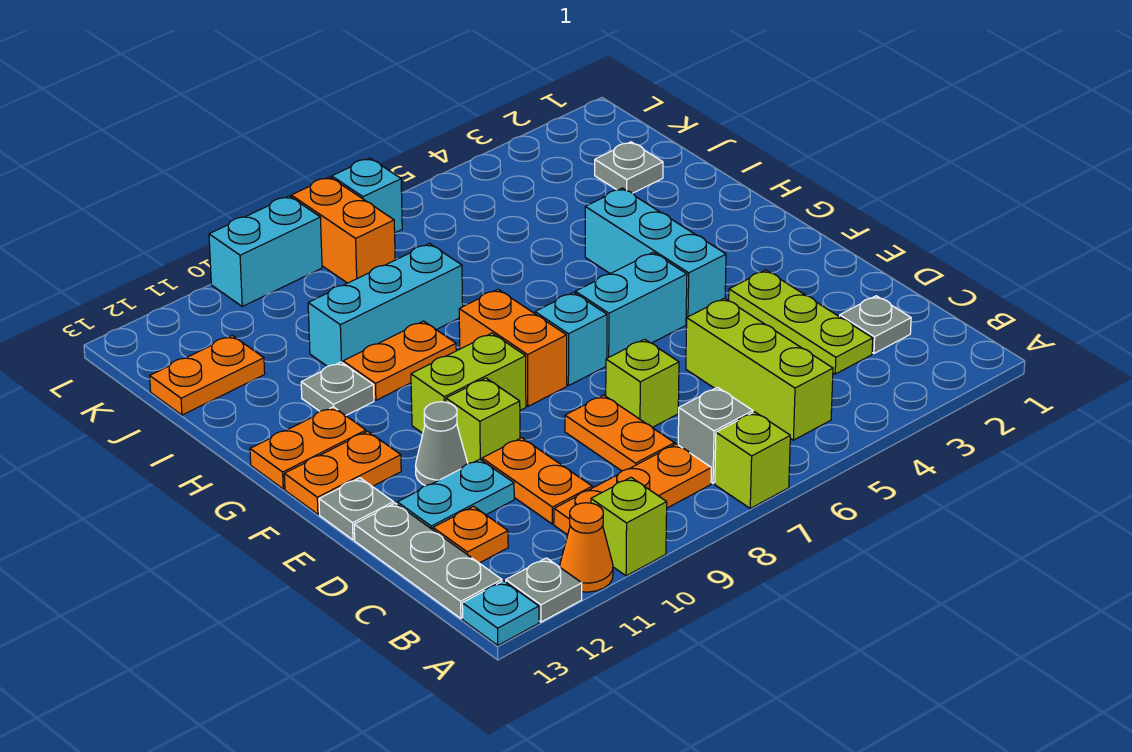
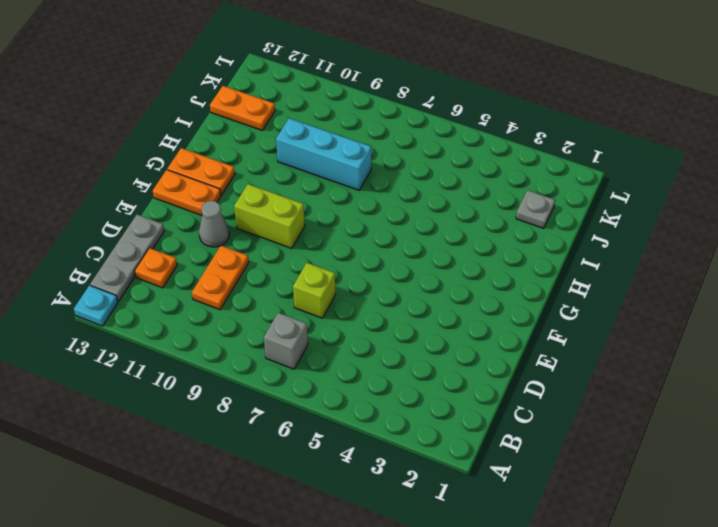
none -> lime 1x1 brick [715,412,790,508]
none -> lime 1x1 brick [591,478,667,576]
none -> orange 1x1 cone [560,503,613,592]
none -> grey 1x1 plate [506,558,582,622]

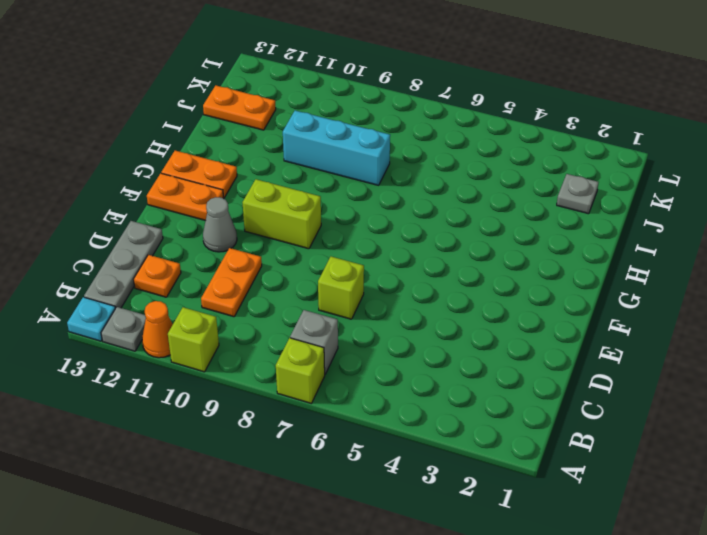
none -> lime 1x3 brick [686,298,833,440]
none -> orange 1x3 plate [554,444,711,535]
none -> grey 1x1 plate [840,296,911,353]
none -> lime 1x3 plate [729,270,873,374]

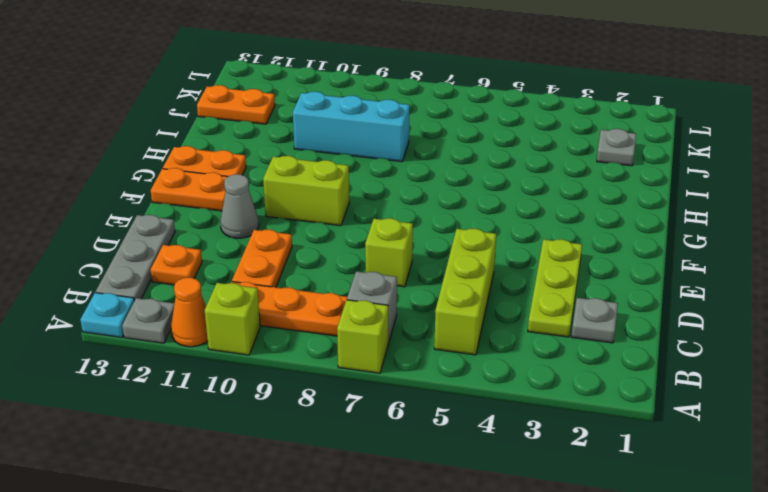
none -> orange 1x2 plate [565,395,675,471]
none -> cyan 1x2 plate [397,459,514,530]
none -> lime 1x1 brick [446,378,520,464]
none -> grey 1x1 plate [319,478,394,540]

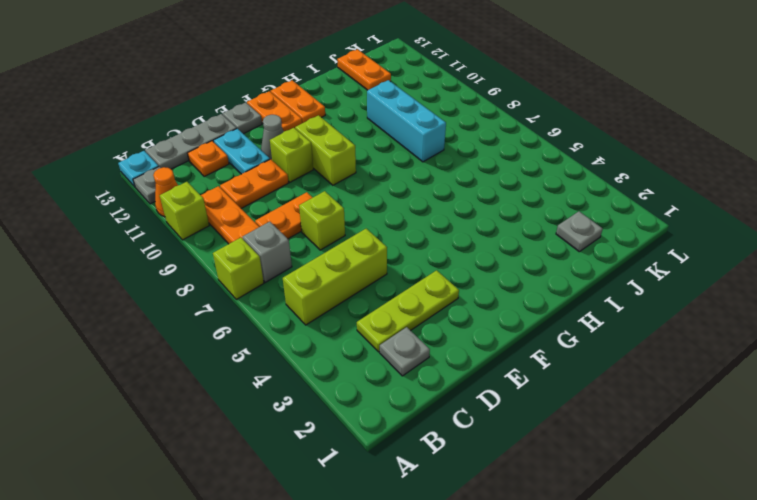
none -> cyan 1x3 brick [585,188,726,324]
none -> cyan 1x2 brick [575,252,687,358]
none -> cyan 1x1 brick [535,292,607,386]
none -> orange 1x2 brick [459,290,567,406]

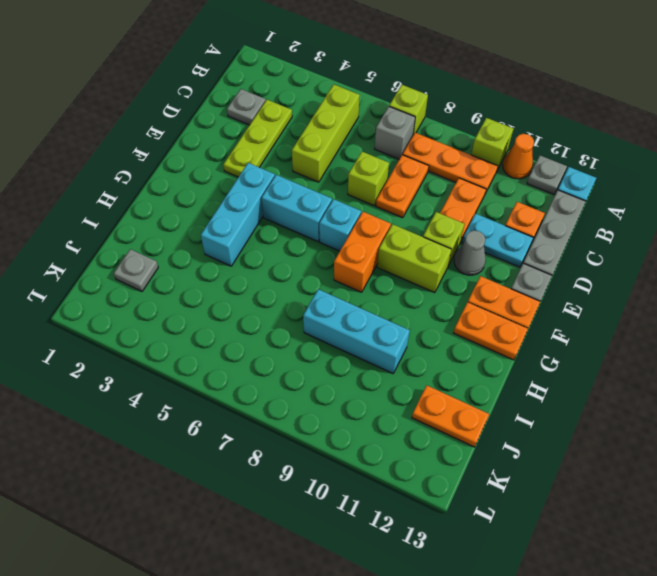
none -> orange 1x2 plate [343,321,456,400]
none -> grey 1x1 plate [301,362,374,415]
none -> orange 1x2 brick [291,177,395,283]
none -> cyan 1x1 brick [332,158,402,233]

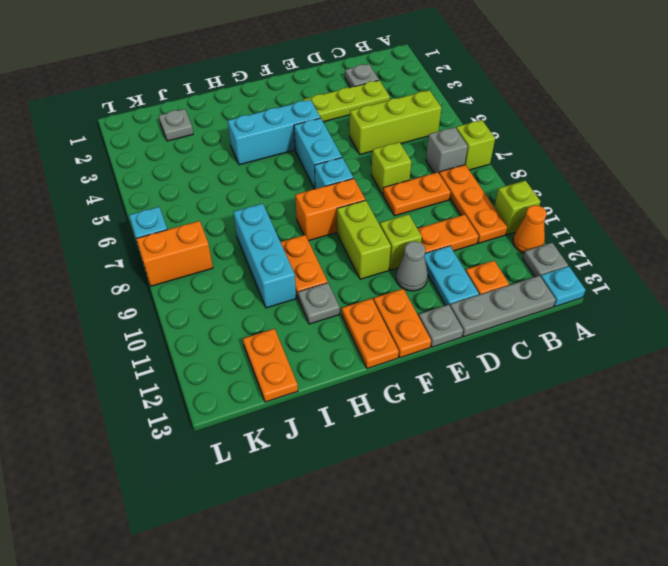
none -> cyan 1x2 brick [209,196,322,306]

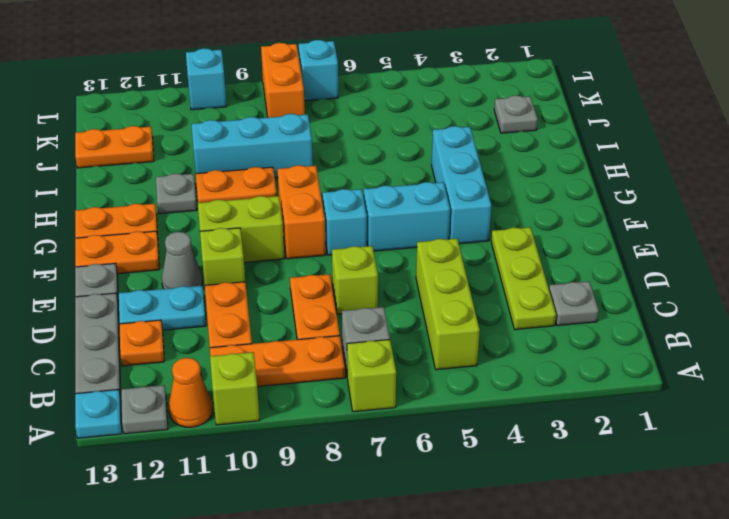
cyan 1x1 brick [186,48,227,110] -> cyan 1x2 brick [209,196,322,306]

